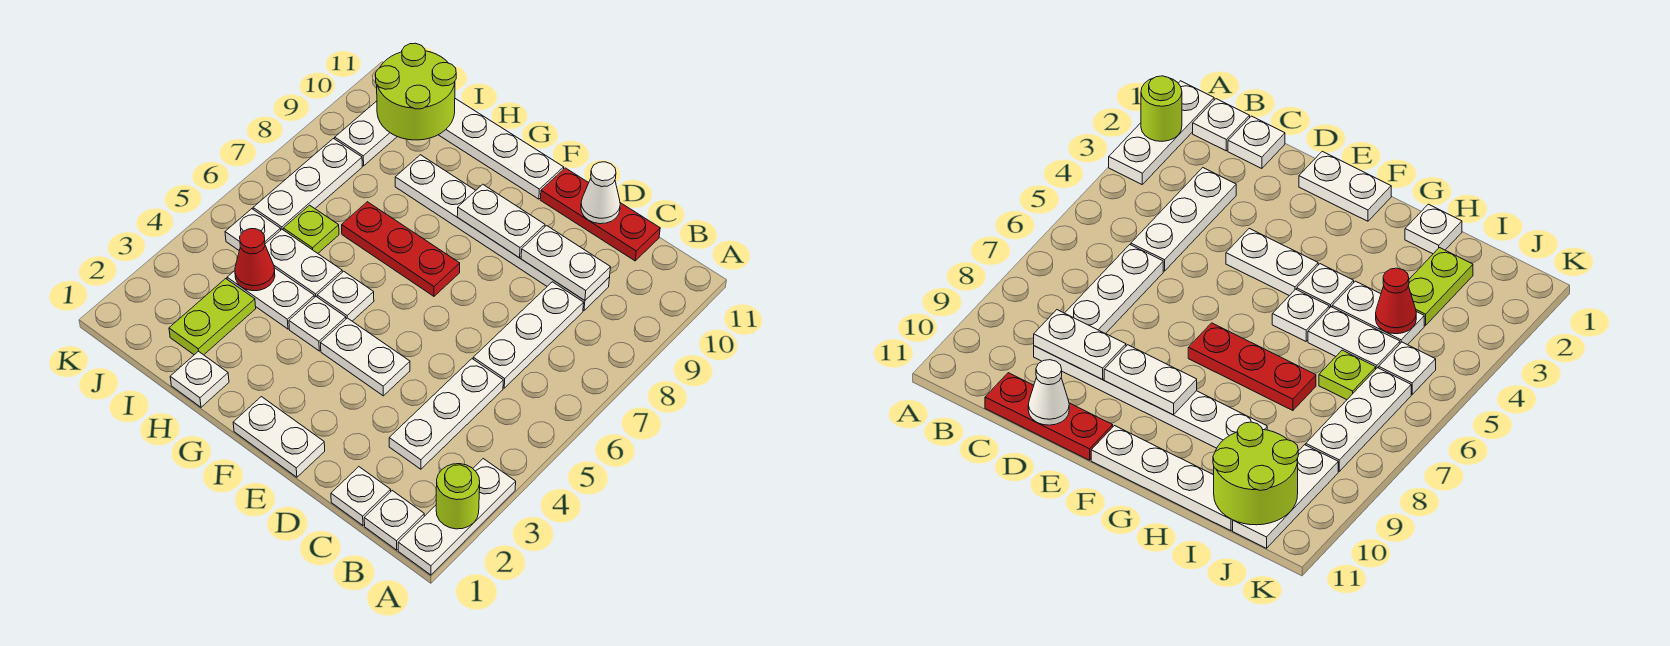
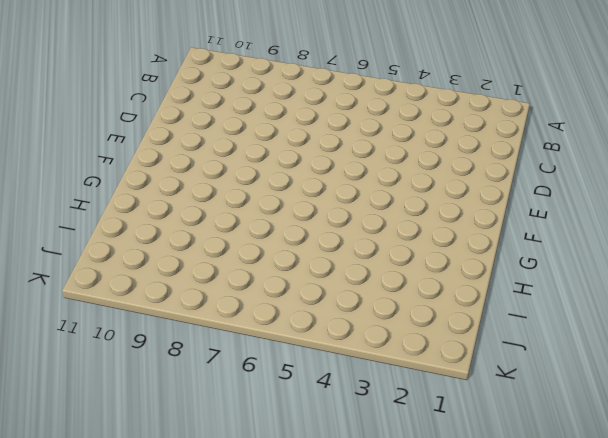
none -> white 1x3 plate [398,459,516,575]
none -> white 1x1 plate [364,491,424,550]
none -> white 1x1 plate [331,467,391,525]

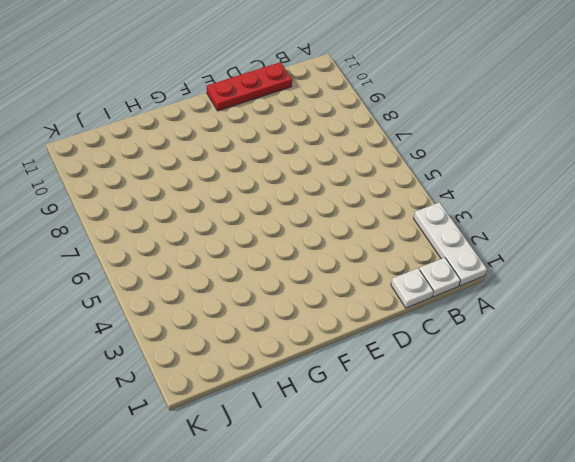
none -> white 1x3 plate [389,359,503,469]
none -> white 1x3 plate [473,282,584,388]
none -> white 1x6 plate [395,155,610,311]

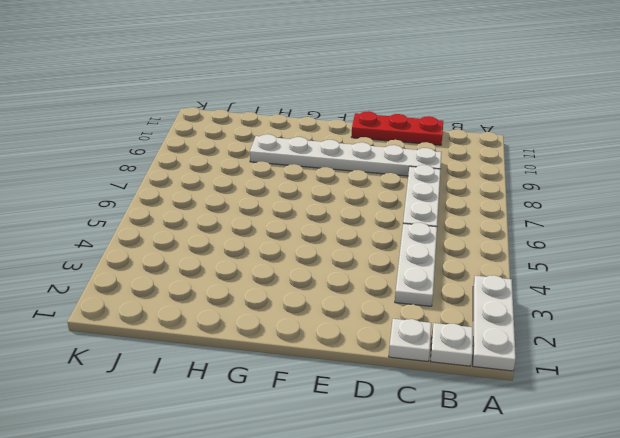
none -> white 1x2 plate [233,397,325,477]
none -> white 1x2 plate [321,318,410,396]
none -> red 1x3 plate [342,202,460,296]

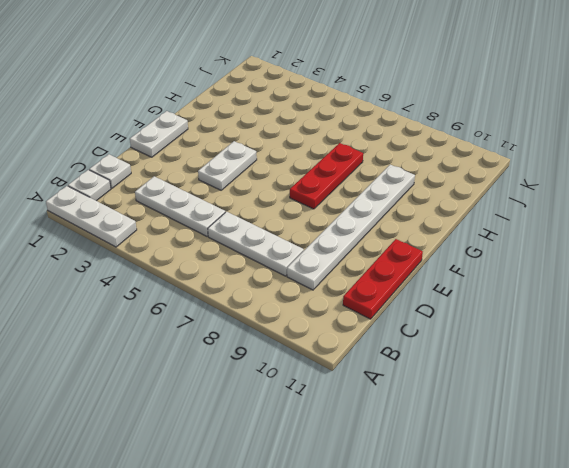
none -> white 1x4 plate [439,99,564,199]
none -> white 1x1 plate [289,297,346,351]
none -> white 1x1 plate [317,271,374,321]

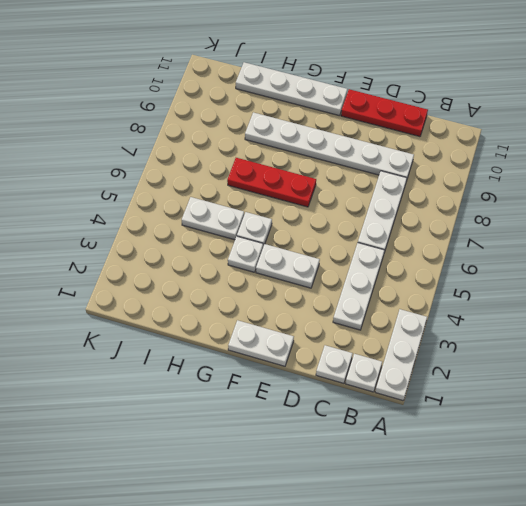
none -> white 1x1 plate [170,351,229,407]
none -> white 1x2 plate [227,268,314,329]
none -> lime 1x2 plate [169,279,256,355]

